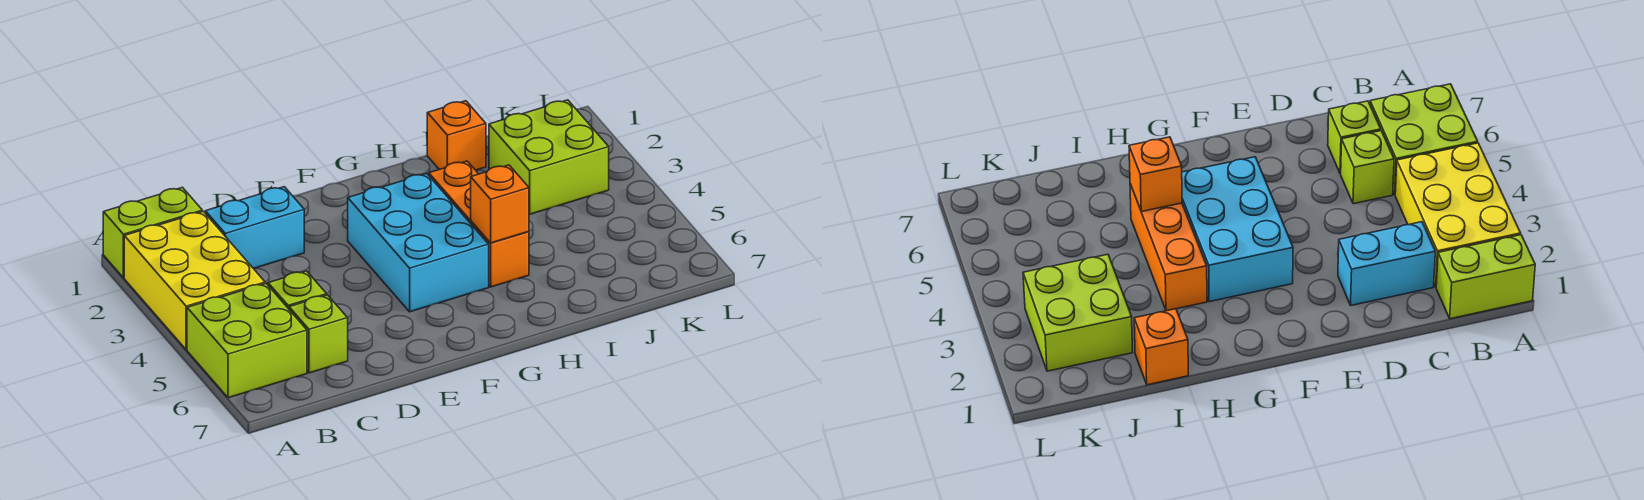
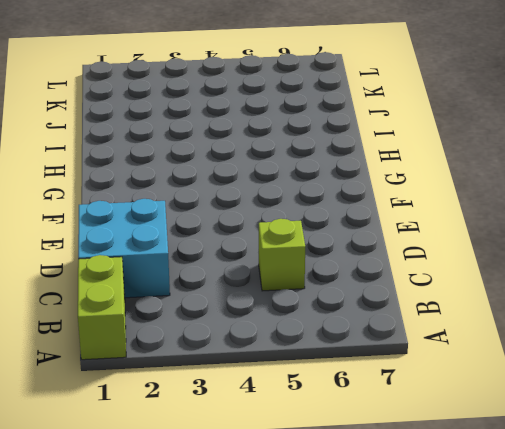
cyan 2x2 brick [78,199,170,298] -> cyan 1x2 brick [205,187,304,269]
none -> yellow 2x3 brick [124,211,265,350]
none -> lime 2x2 brick [187,283,307,398]

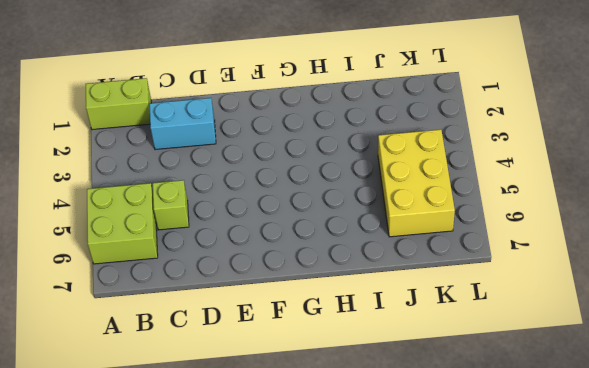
yellow 2x3 brick [378,130,455,237] -> yellow 2x3 brick moved to [124,211,265,350]
none -> lime 1x1 brick [289,295,348,373]
none -> cyan 2x3 brick [348,173,489,312]

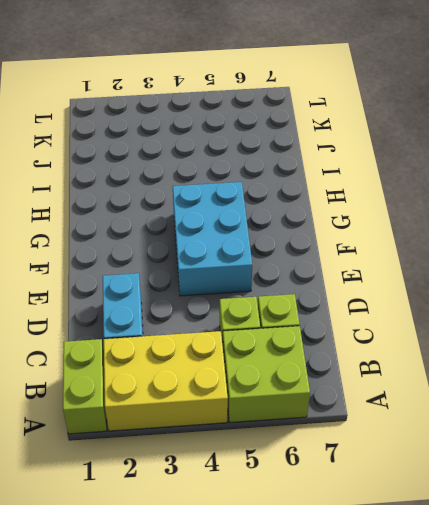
cyan 2x3 brick [173,182,252,296] -> cyan 2x3 brick turned to [348,173,489,312]
none -> orange 1x3 brick [429,161,529,287]
none -> orange 1x1 brick [427,101,486,170]

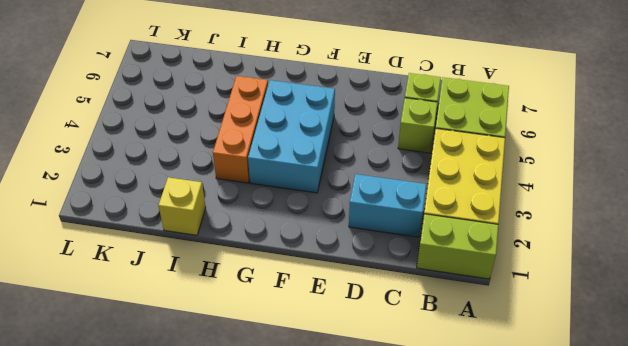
yellow 1x1 brick [159,177,206,235] -> orange 1x1 brick [427,101,486,170]
none -> lime 2x2 brick [489,100,609,214]
none -> orange 1x1 brick [471,165,529,243]

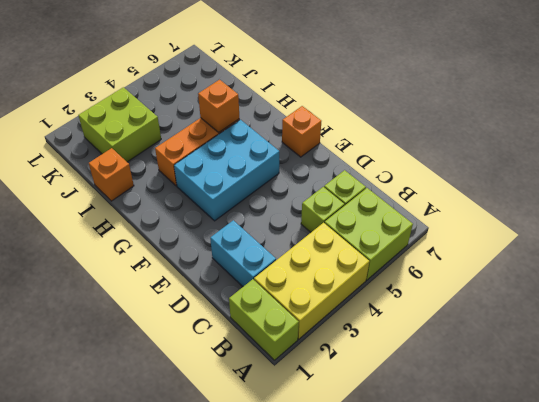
orange 1x1 brick [282,106,321,157] -> none

